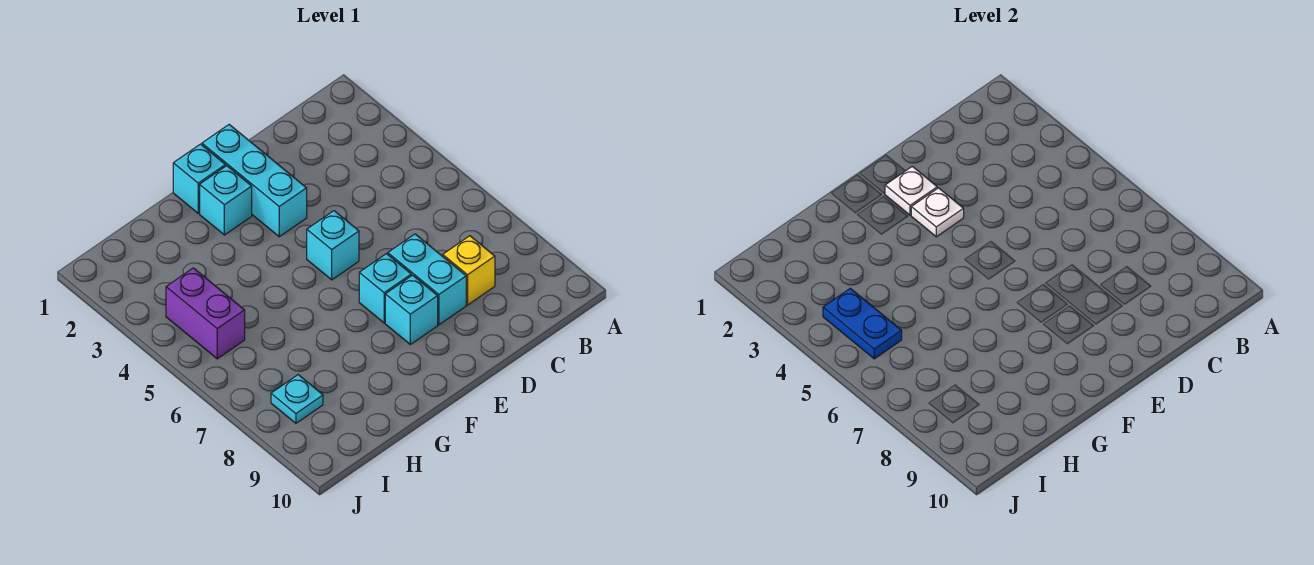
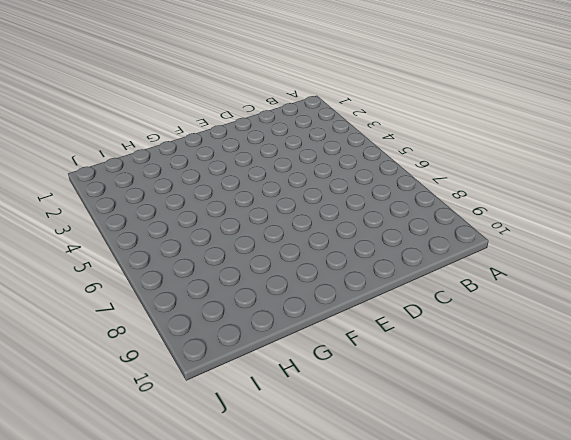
none -> yellow 1x1 brick [443,236,495,305]
none -> cyan 1x2 brick [388,234,466,325]
none -> cyan 1x3 brick [202,125,307,237]

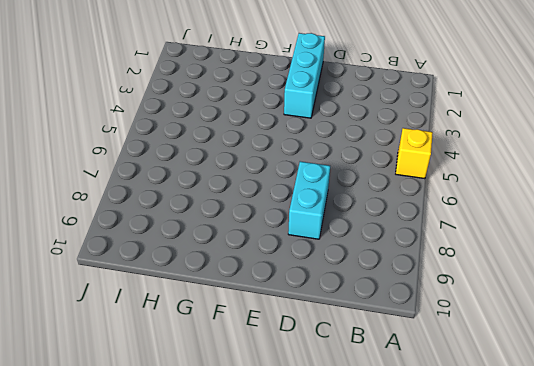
yellow 1x1 brick [396,128,433,179] -> yellow 1x1 brick moved to [443,236,495,305]
none -> cyan 1x1 brick [307,211,359,280]
none -> cyan 1x1 brick [359,254,411,323]
none -> cyan 1x1 brick [385,275,438,344]

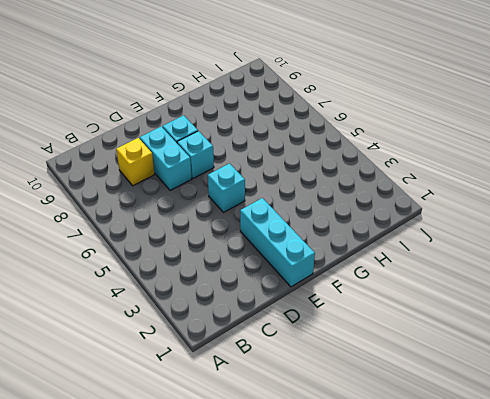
none -> cyan 1x1 brick [173,144,226,213]
none -> cyan 1x1 brick [200,166,252,235]
none -> purple 1x2 brick [166,268,245,359]

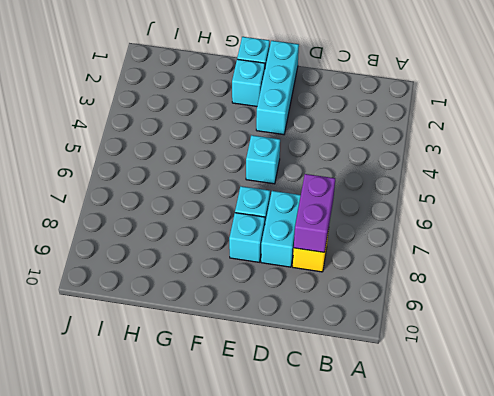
purple 1x2 brick [294,174,335,252] -> purple 1x2 brick moved to [166,268,245,359]
none -> cyan 1x1 plate [271,375,323,423]
none -> white 1x1 plate [885,166,937,215]
none -> white 1x1 plate [911,188,964,237]

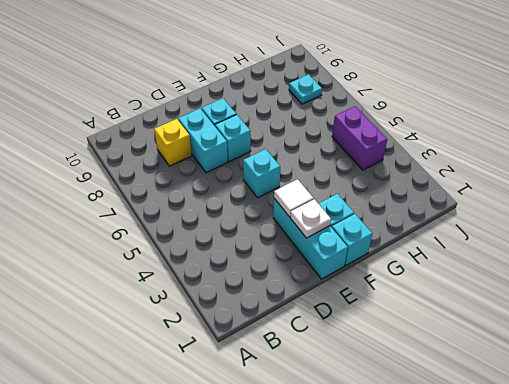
white 1x1 tile [274,179,314,217] -> white 1x1 plate [911,188,964,237]
none -> blue 1x2 plate [823,288,902,359]

